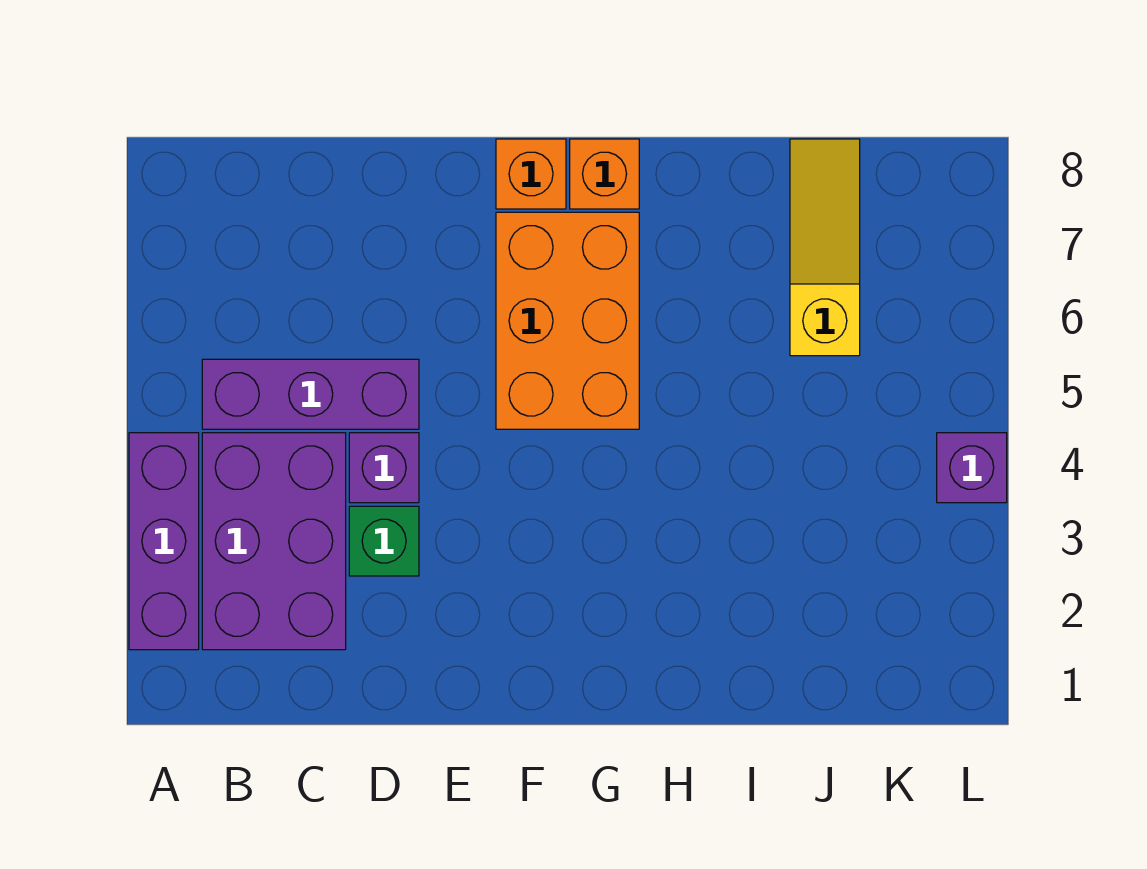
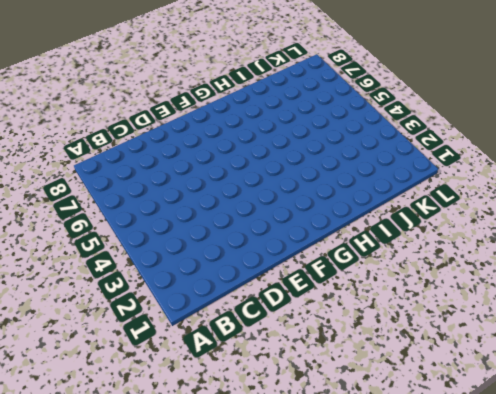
none -> purple 1x3 brick [129,433,199,650]
none -> purple 2x3 brick [202,433,346,650]

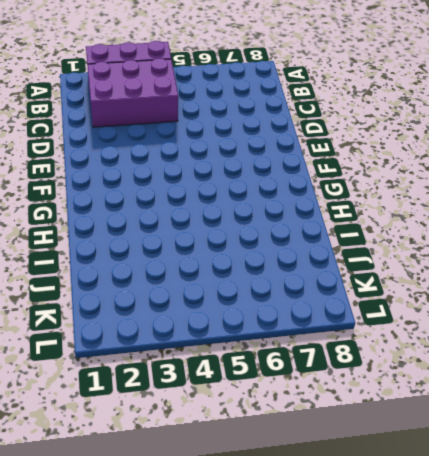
none -> purple 1x3 brick [202,359,419,429]
none -> green 1x1 brick [349,506,419,576]

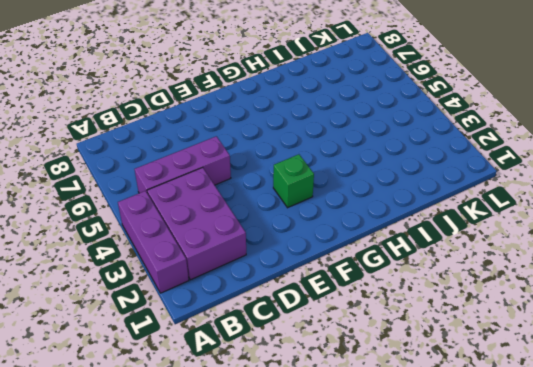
green 1x1 brick [273,154,314,208] -> green 1x1 brick moved to [349,506,419,576]
none -> purple 1x1 brick [349,433,419,503]
none -> orange 2x3 brick [496,212,639,429]

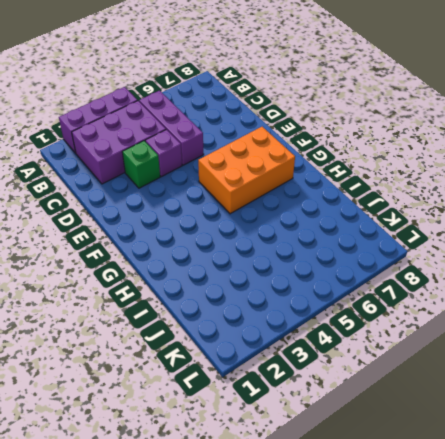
none -> orange 1x1 brick [496,139,566,209]
none -> orange 1x1 brick [570,139,639,209]

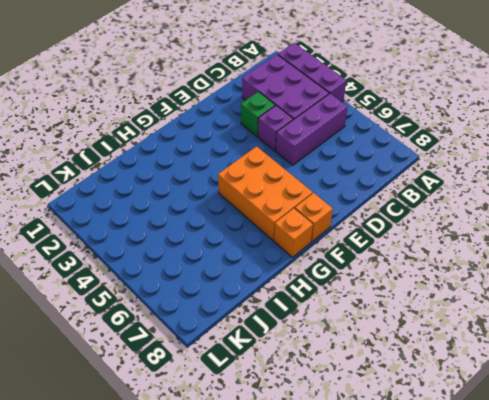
none -> yellow 1x3 slope [790,139,860,356]
none -> purple 1x1 brick [937,433,1007,503]

